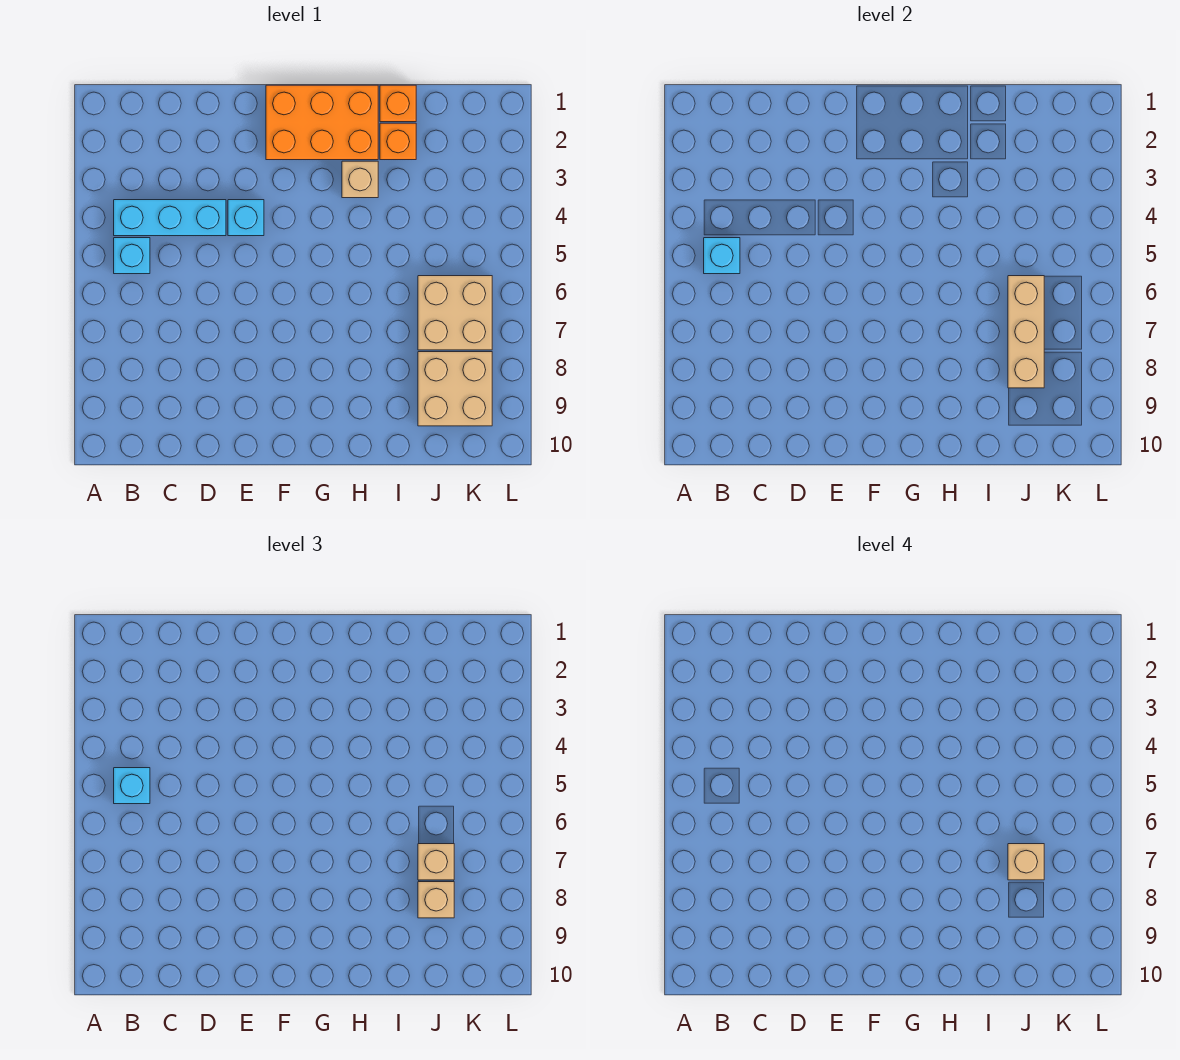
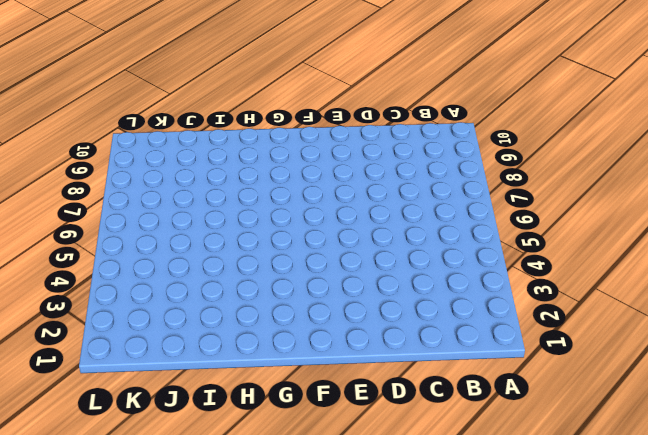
none -> cyan 1x3 brick [114,200,226,236]
none -> cyan 1x1 brick [114,238,150,274]
none -> cyan 1x1 brick [228,200,264,236]

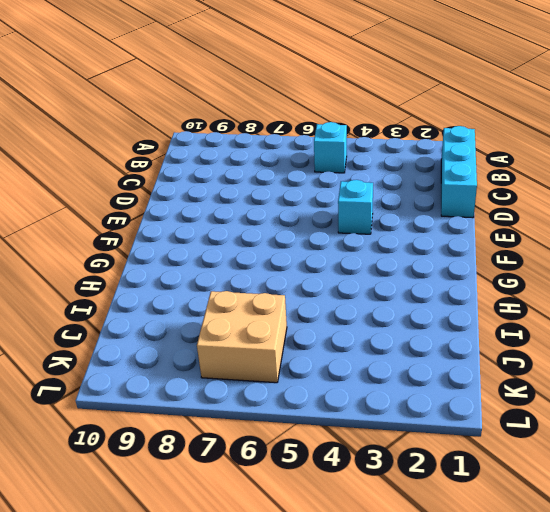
cyan 1x3 brick [441,126,477,218] -> cyan 1x3 brick moved to [114,200,226,236]
none -> orange 2x3 brick [266,85,378,160]
none -> tan 1x1 brick [342,161,378,198]
none -> orange 1x1 brick [380,85,416,122]

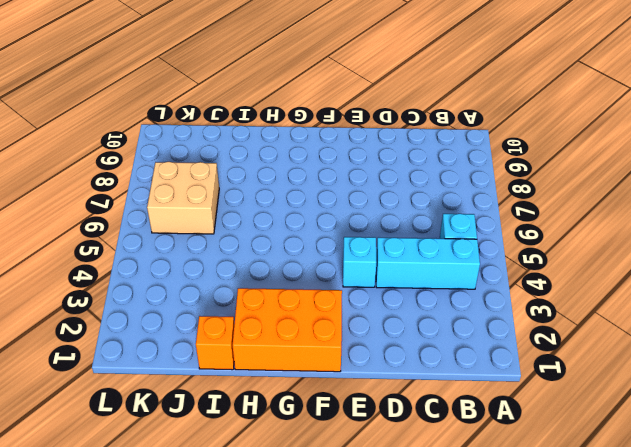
none -> tan 1x1 brick [342,161,378,198]
none -> orange 1x1 brick [380,123,416,160]
none -> tan 2x2 brick [418,352,492,426]

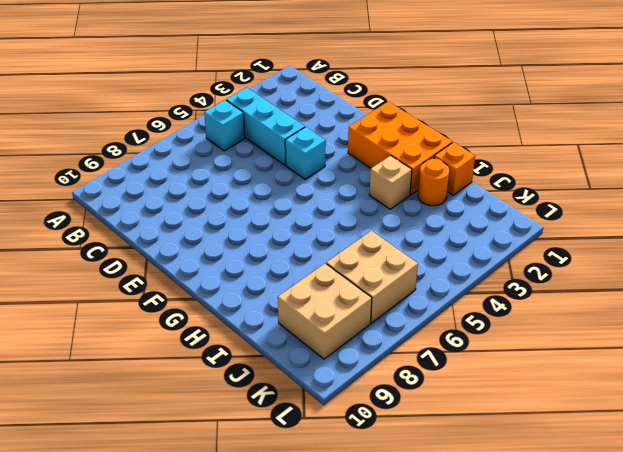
orange 1x1 round brick [418,159,449,206] -> orange 1x1 brick [380,123,416,160]
none -> cyan 1x1 brick [704,238,740,274]
none -> tan 1x3 brick [1008,276,1044,388]
none -> cyan 1x1 brick [114,768,150,804]

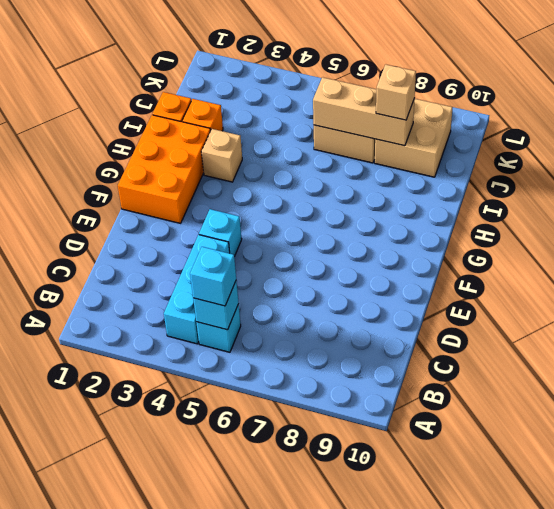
none -> tan 1x1 brick [418,844,454,880]
none -> tan 1x1 brick [1008,844,1044,880]

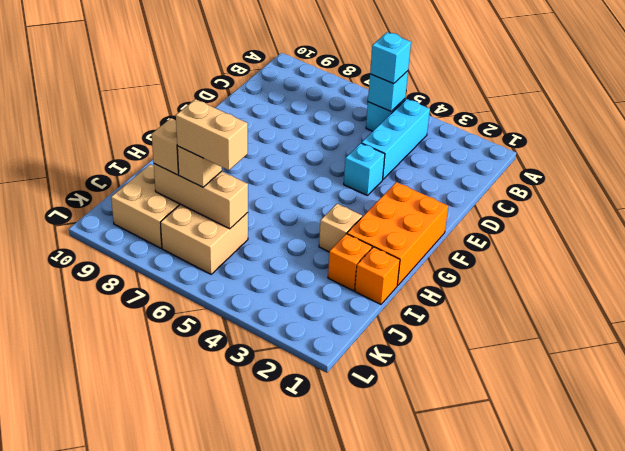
tan 1x2 brick [176,99,248,170] -> tan 1x1 brick [1008,844,1044,880]

